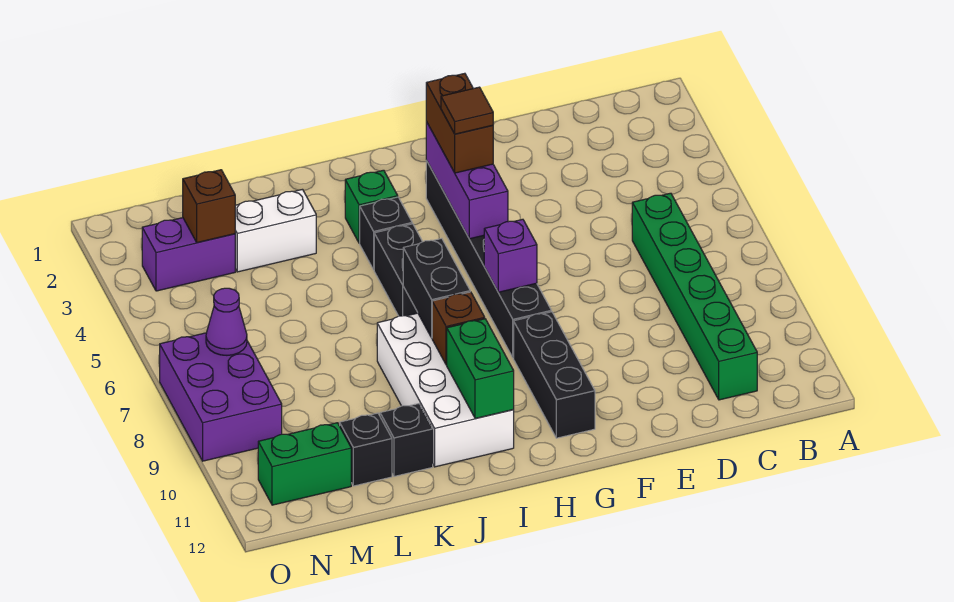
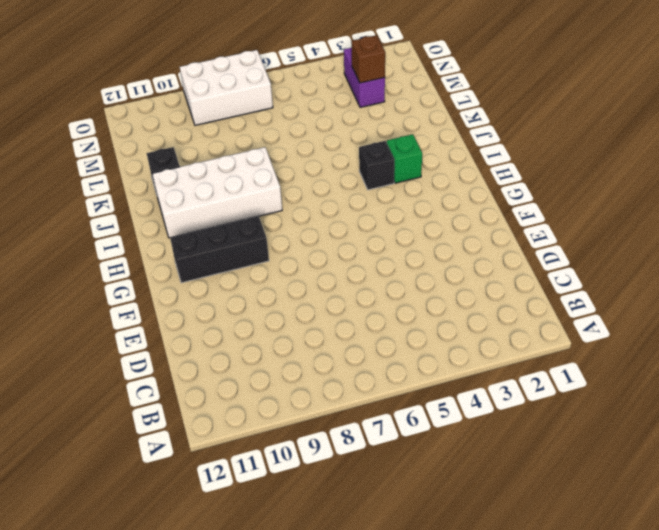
white 2x3 brick [180,50,273,125] -> purple 2x3 brick [160,333,282,461]
none -> green 1x6 brick [632,193,757,400]
none -> black 1x6 brick [426,161,551,358]
none -> black 1x2 brick [374,224,423,316]

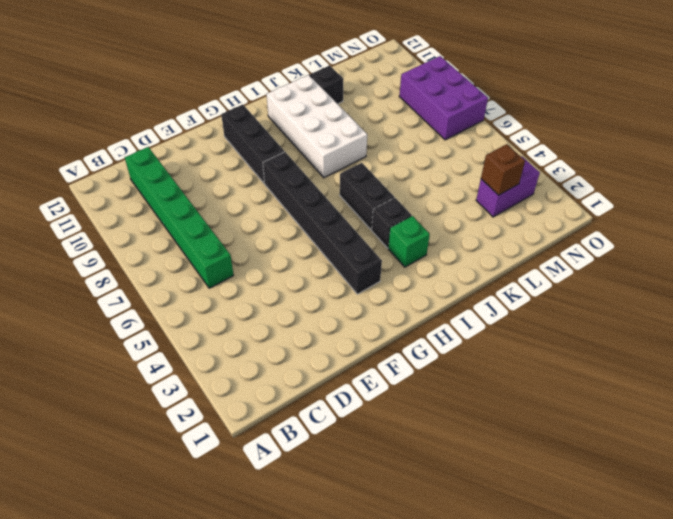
none -> white 1x2 brick [235,189,316,272]
none -> black 1x1 brick [340,413,392,486]
none -> green 1x2 brick [258,423,351,505]

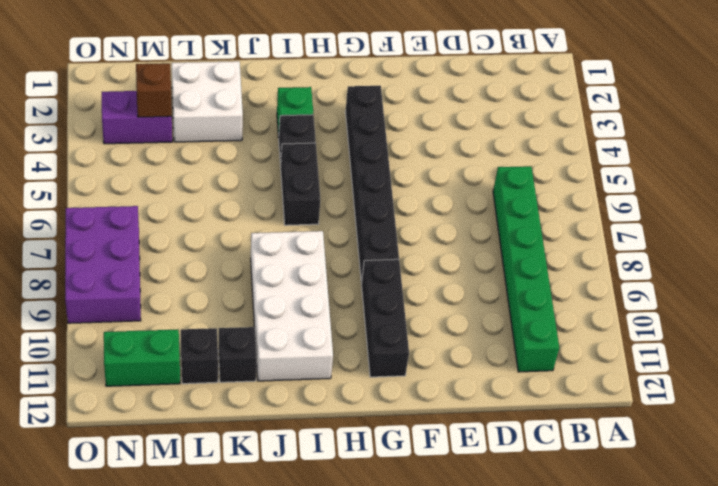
white 2x2 brick [172,61,243,142] -> white 1x2 brick [235,189,316,272]
none -> purple 1x3 brick [426,122,508,239]
none -> purple 1x1 brick [484,219,537,292]
none -> black 1x2 brick [403,238,470,338]

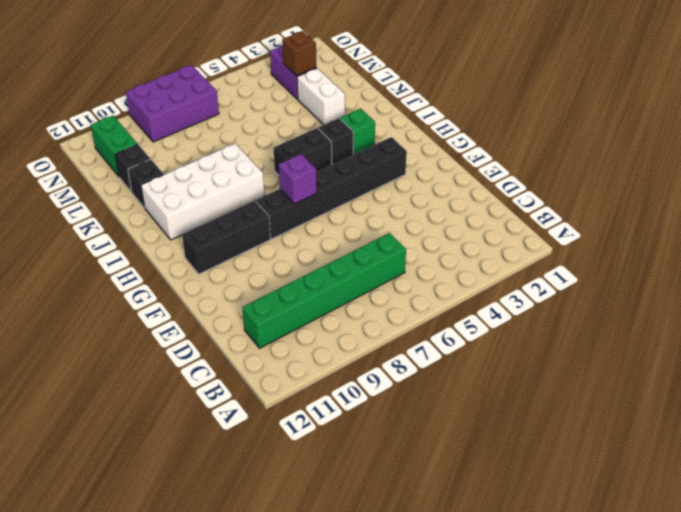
none -> purple 1x3 brick [426,122,508,239]
none -> black 1x2 brick [403,238,470,338]
none -> brown 1x1 brick [432,292,485,365]

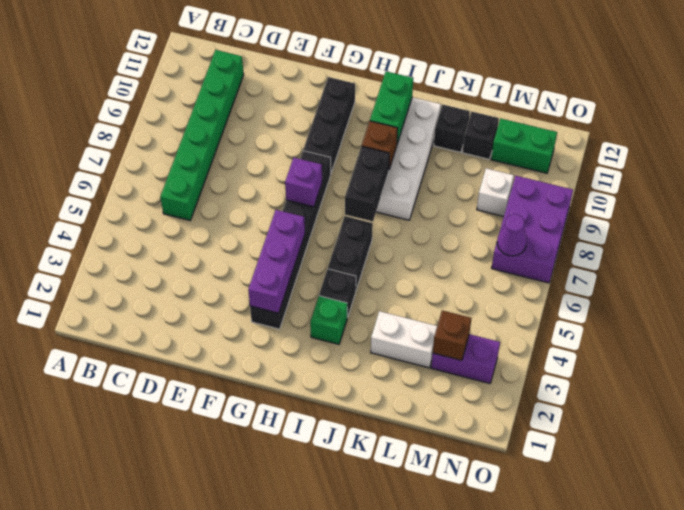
white 1x1 brick [477,168,514,216] -> none
none -> brown 1x2 brick [426,73,493,173]
none -> brown 1x1 tile [441,87,493,134]

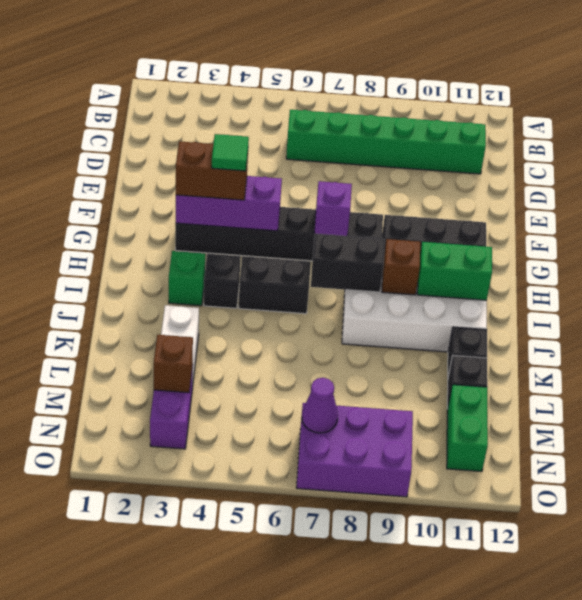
green 1x1 tile [212,134,249,171] -> brown 1x1 tile [441,87,493,134]

